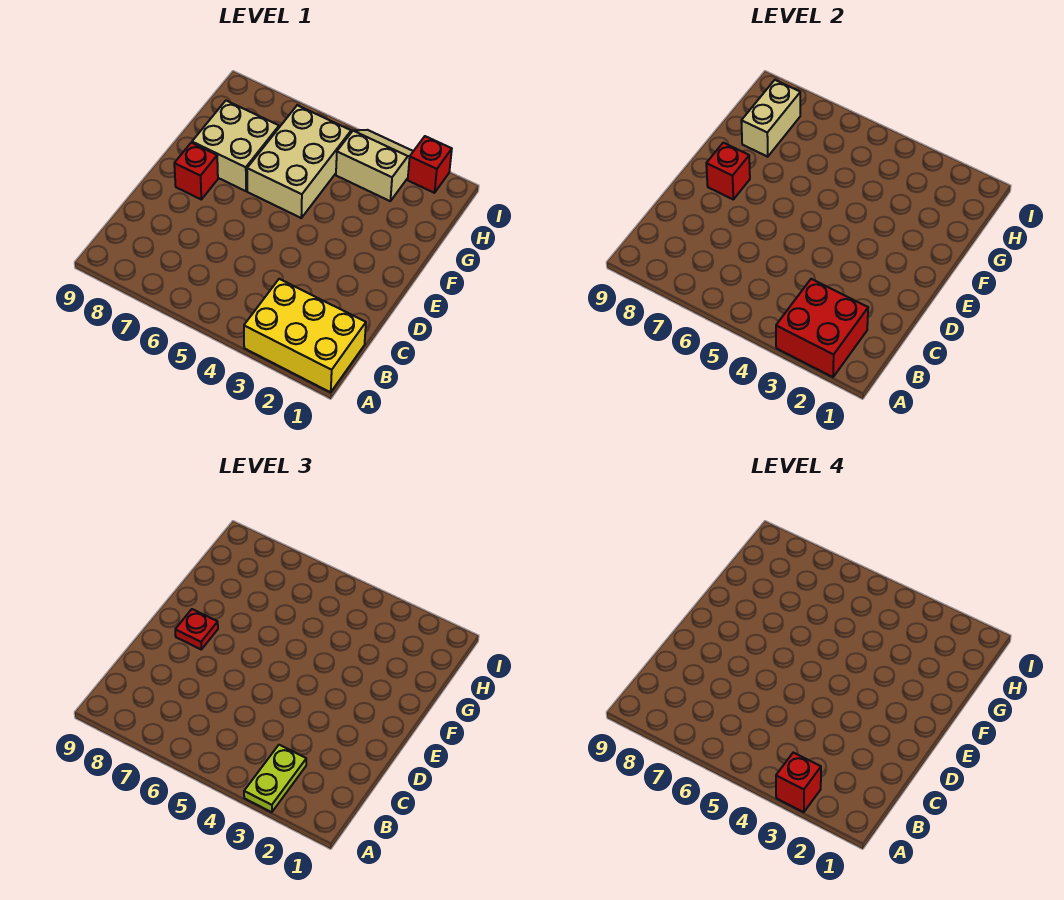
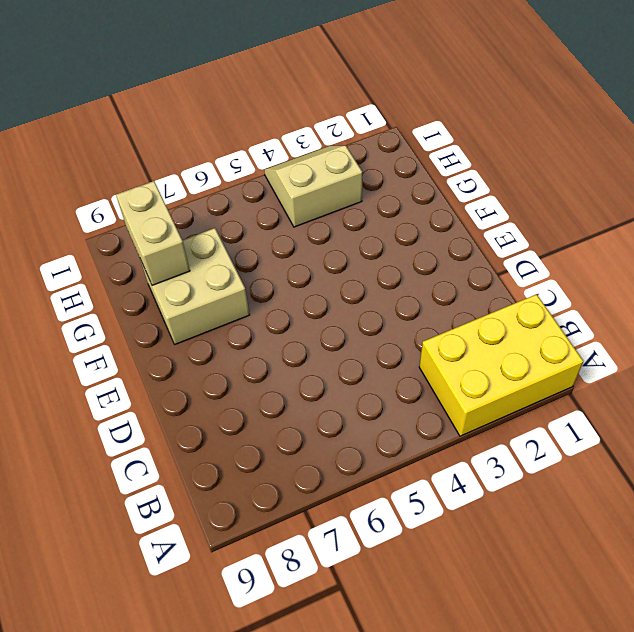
none -> red 1x1 brick [174,143,218,199]
none -> tan 2x3 brick [247,105,351,218]
none -> red 1x1 brick [408,136,452,193]

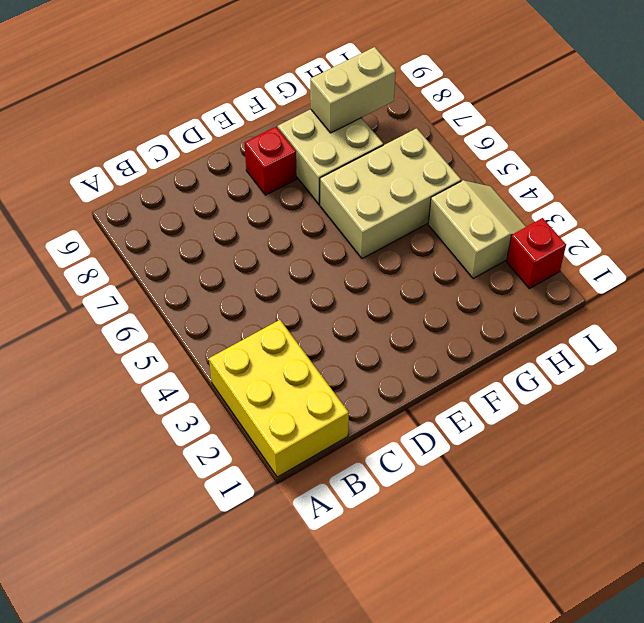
none -> red 2x2 brick [776,279,868,377]
none -> red 1x1 brick [706,143,750,199]
none -> lime 1x2 plate [244,745,306,812]

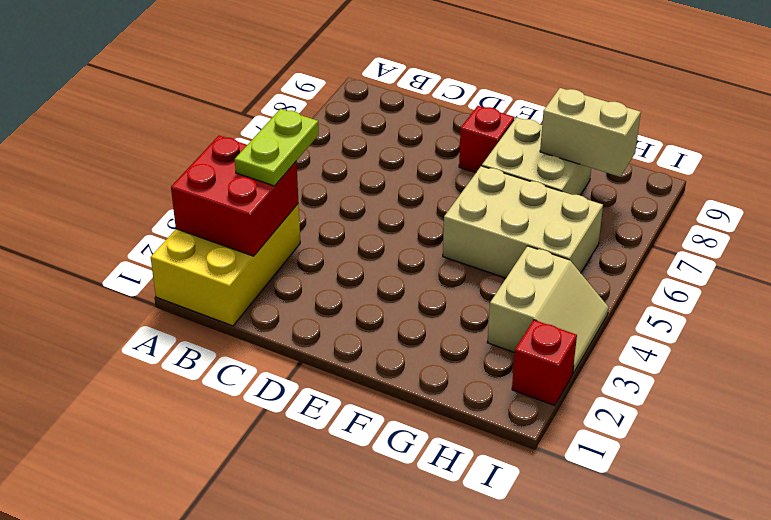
lime 1x2 plate [235,109,319,186] -> lime 1x2 plate turned to [244,745,306,812]
none -> red 1x1 brick [706,143,750,199]
none -> red 1x1 plate [175,609,218,649]
none -> red 1x1 brick [776,753,821,812]

